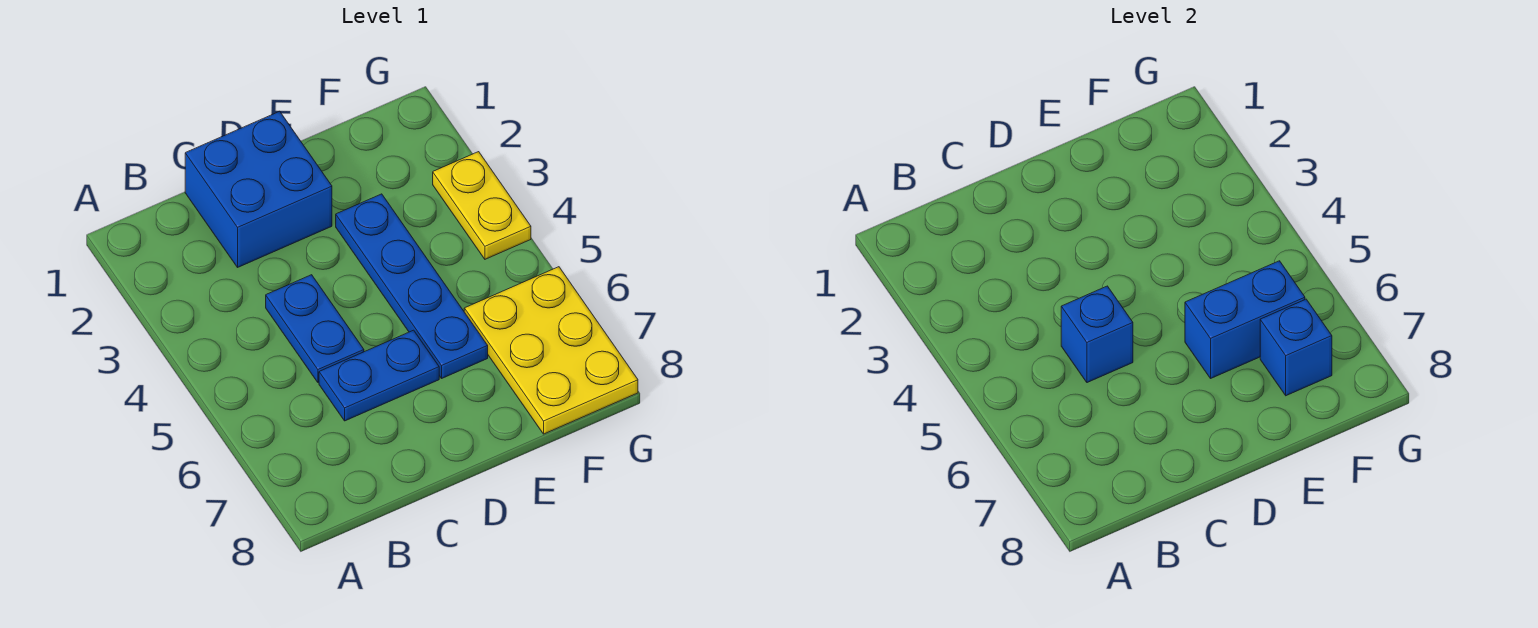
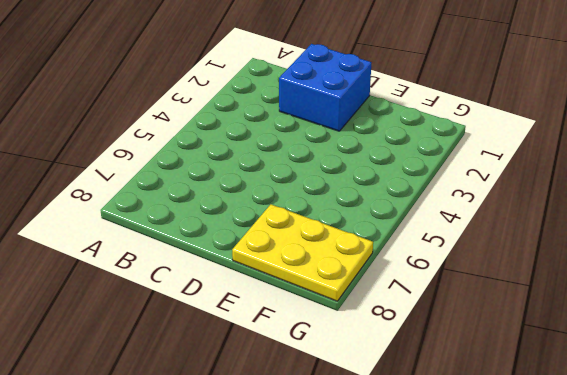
yellow 2x3 plate [232,204,373,301] -> yellow 2x3 plate turned to [464,267,638,434]
none -> blue 1x2 plate [266,275,364,383]
none -> blue 1x2 plate [319,330,439,421]

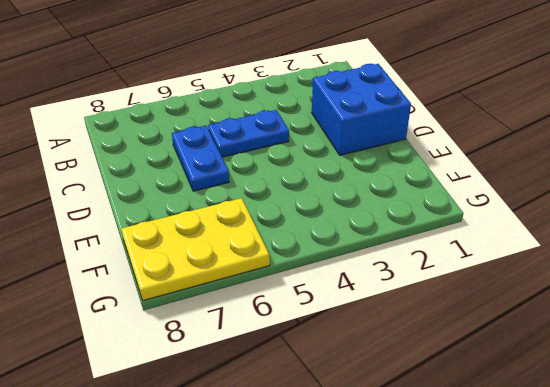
none -> blue 1x4 plate [336,194,488,378]
none -> yellow 1x2 plate [433,152,531,259]

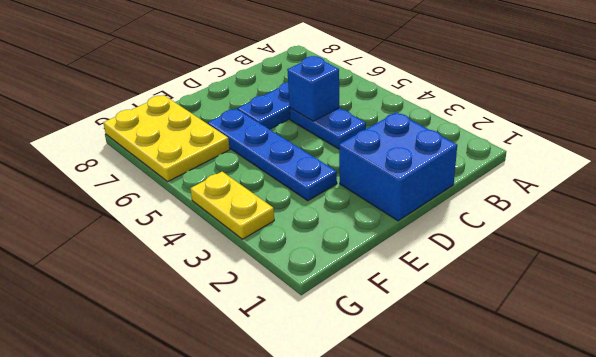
none -> blue 1x2 brick [1185,261,1305,378]
none -> blue 1x1 brick [1260,299,1332,396]

